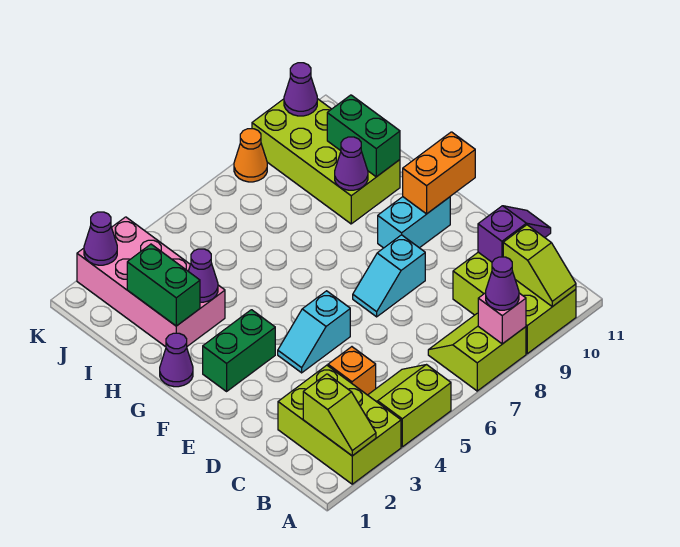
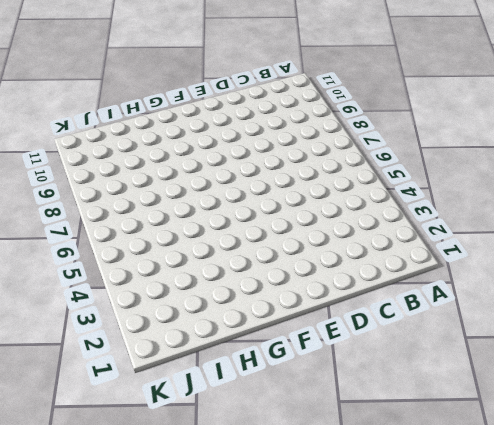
none -> lime 2x3 brick [278,365,401,484]
none -> lime 2x2 slope [368,365,451,447]
none -> lime 2x2 slope [428,313,526,391]

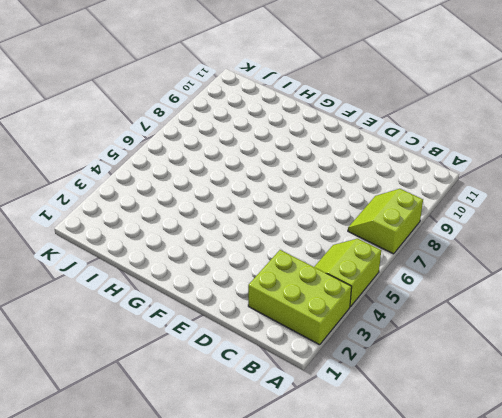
none -> lime 2x3 brick [453,252,576,354]
none -> orange 1x1 brick [328,347,376,395]
none -> cyan 1x2 slope [278,291,350,373]

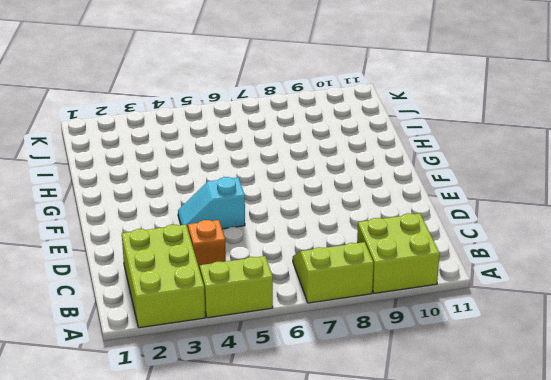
lime 2x2 brick [357,213,440,293] -> lime 2x3 brick [453,252,576,354]
none -> cyan 1x2 slope [353,235,425,317]
none -> green 1x2 brick [203,310,275,391]
none -> cyan 1x2 brick [378,197,450,248]

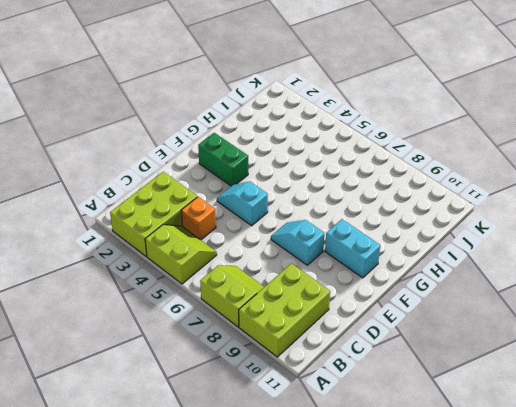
none -> purple 1x1 cone [160,333,193,387]
none -> pink 2x4 brick [77,217,225,347]
none -> lime 2x4 brick [252,99,400,224]

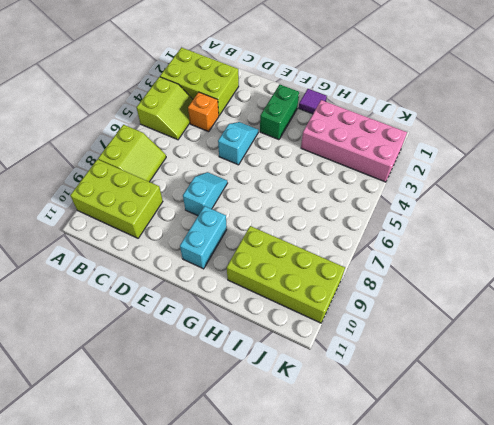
purple 1x1 tile [299,89,327,114] -> purple 1x1 cone [160,333,193,387]
none -> orange 1x1 cone [234,129,267,182]
none -> lime 1x2 slope [303,374,376,456]
none -> pink 1x1 brick [478,293,526,344]

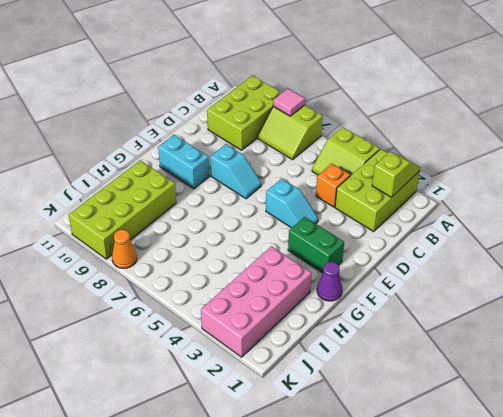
pink 1x1 tile [273,89,305,116] -> pink 1x1 brick [478,293,526,344]
none -> lime 1x2 slope [503,225,576,307]
none -> purple 1x2 slope [478,206,551,262]
none -> orange 1x2 brick [403,132,475,214]

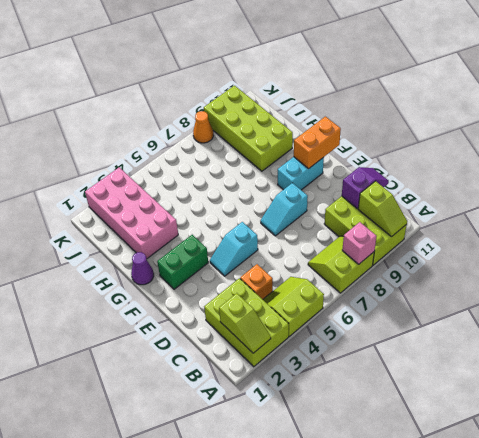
none -> green 1x2 brick [127,244,200,326]
none -> purple 1x1 cone [188,249,218,302]
none -> purple 1x1 cone [335,137,368,190]

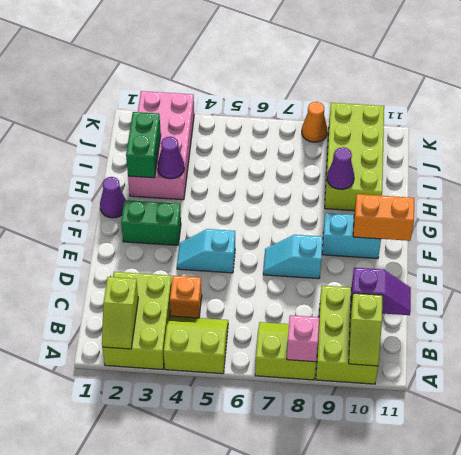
none -> green 1x2 brick [327,95,400,177]
none -> purple 1x1 cone [84,212,117,265]
none -> purple 1x1 cone [284,63,317,116]

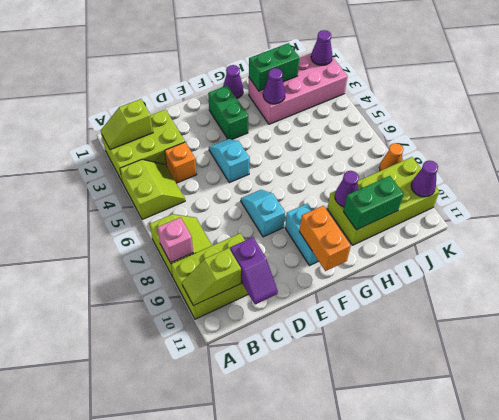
none -> purple 1x1 cone [486,257,519,310]

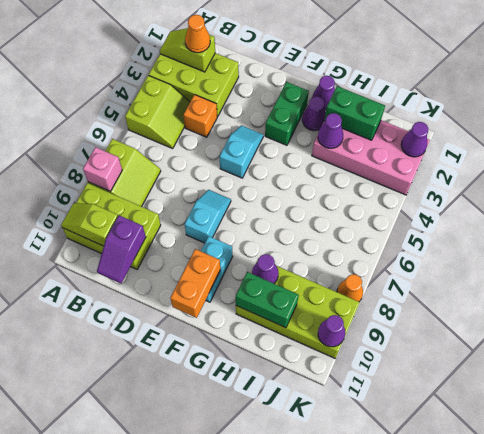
orange 1x1 cone [185,15,210,53] -> none
purple 1x1 cone [302,97,326,131] -> purple 1x1 cone moved to [486,257,519,310]

